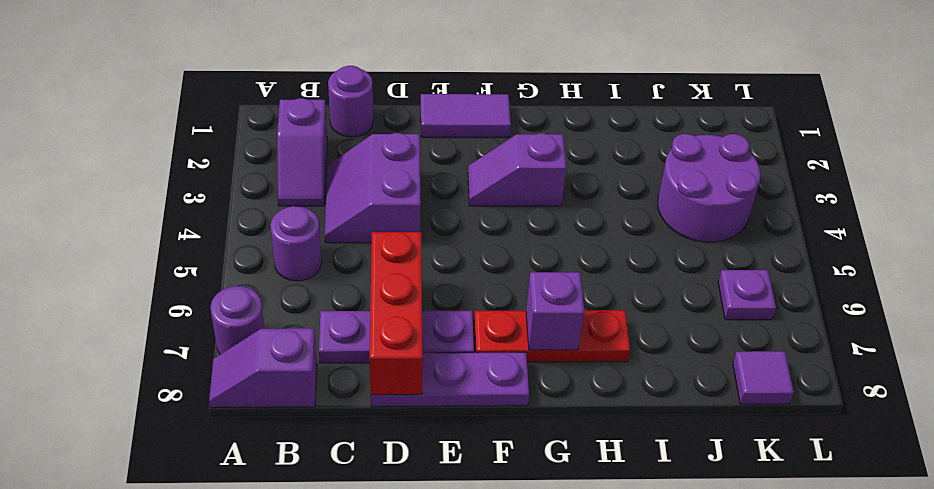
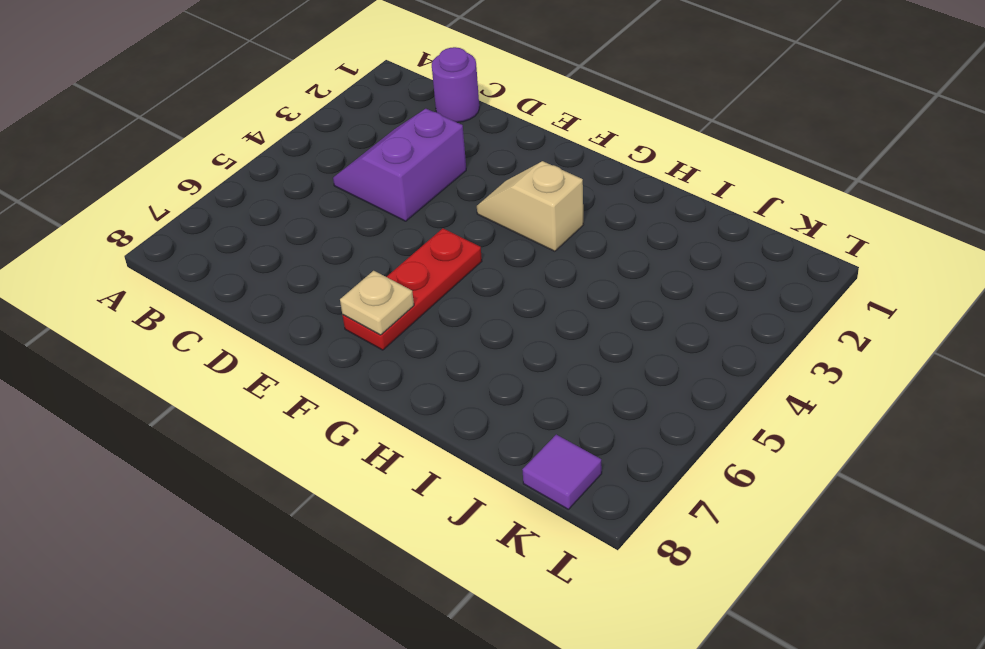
tan 1x2 slope [477,161,584,251] -> purple 1x2 slope [468,133,566,206]
red 1x3 plate [343,228,482,350] -> red 1x3 plate turned to [474,310,630,362]
tan 1x1 plate [340,271,414,335] -> none
none -> purple 1x1 round brick [210,286,264,354]
none -> purple 1x2 slope [209,328,317,408]
none -> purple 1x2 slope [277,98,327,206]

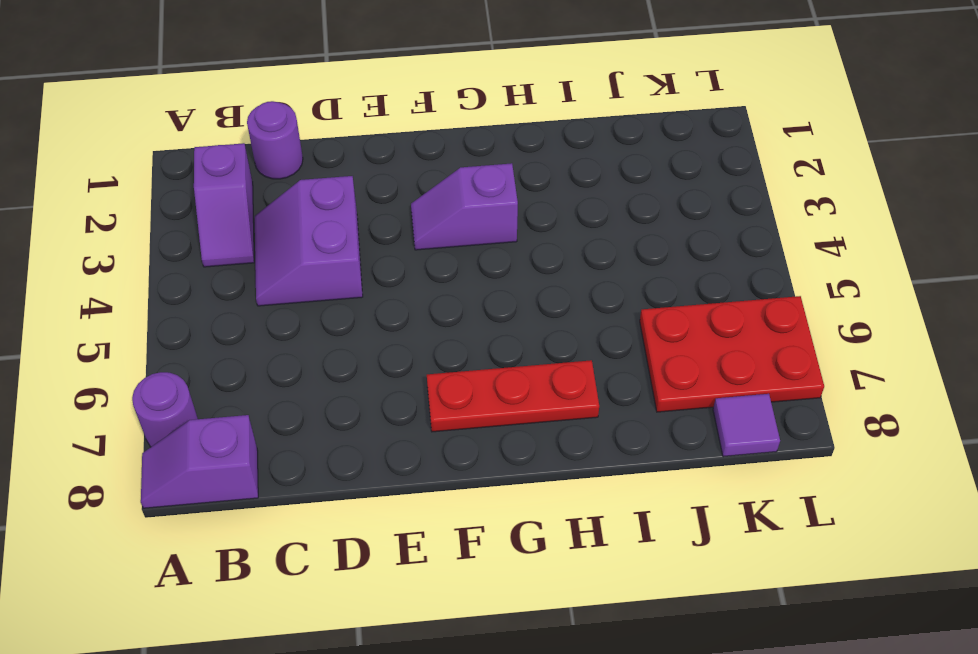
red 2x3 plate [640,296,824,412] -> purple 1x1 plate [718,270,776,320]
none -> purple 1x1 round brick [270,206,322,281]
none -> purple 1x3 plate [319,311,474,363]
none -> purple 1x3 plate [371,352,529,407]

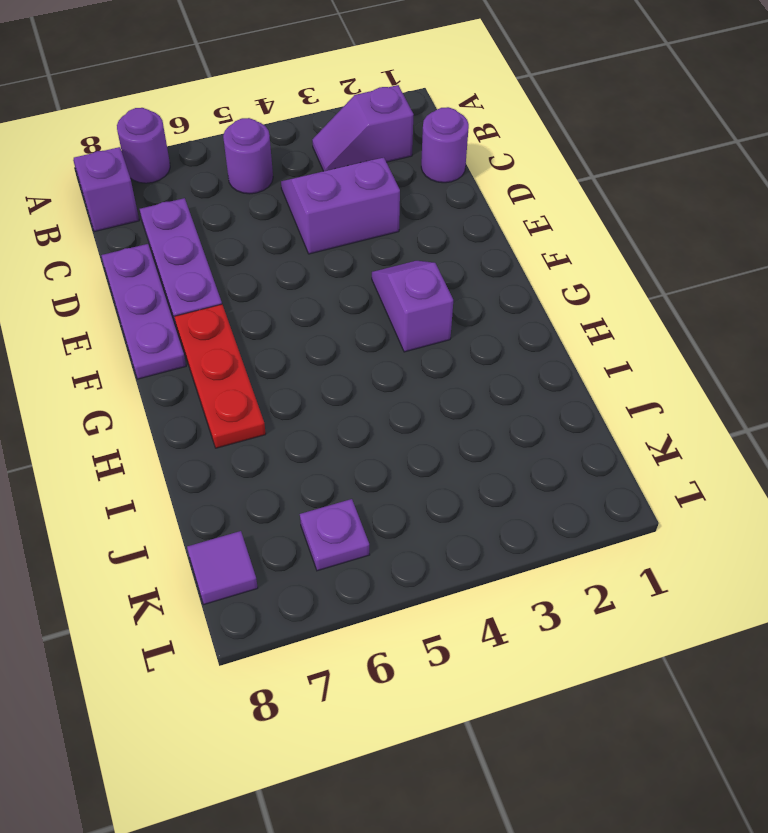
none -> purple 1x2 tile [421,94,511,137]
none -> purple 2x2 round brick [658,134,760,242]
none -> red 1x3 brick [370,232,423,395]

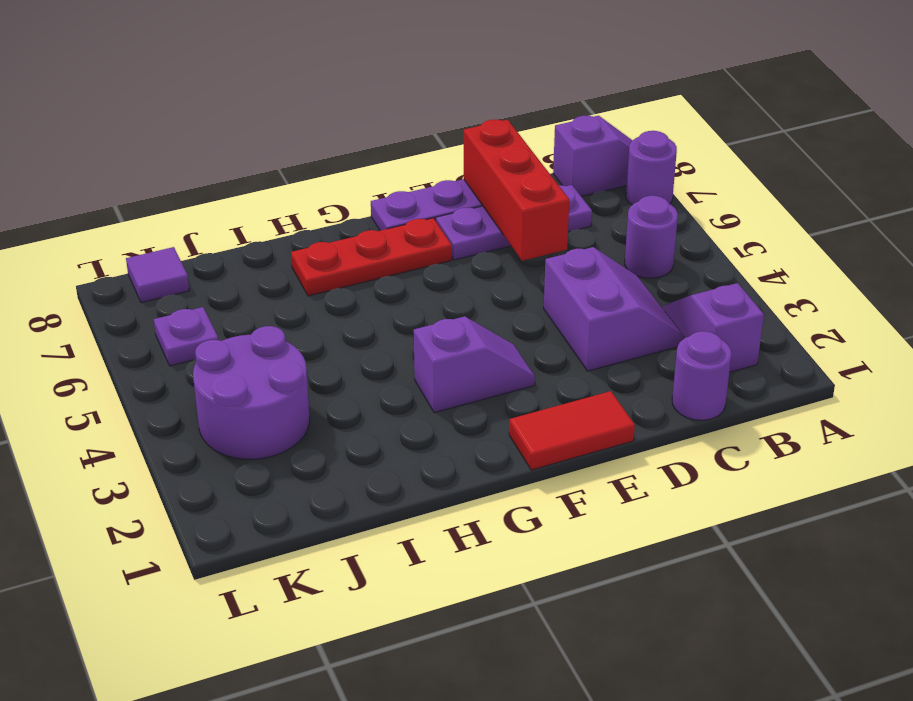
red 1x2 tile [509,391,635,470] -> purple 1x2 tile [421,94,511,137]
none -> purple 1x1 brick [526,272,584,350]

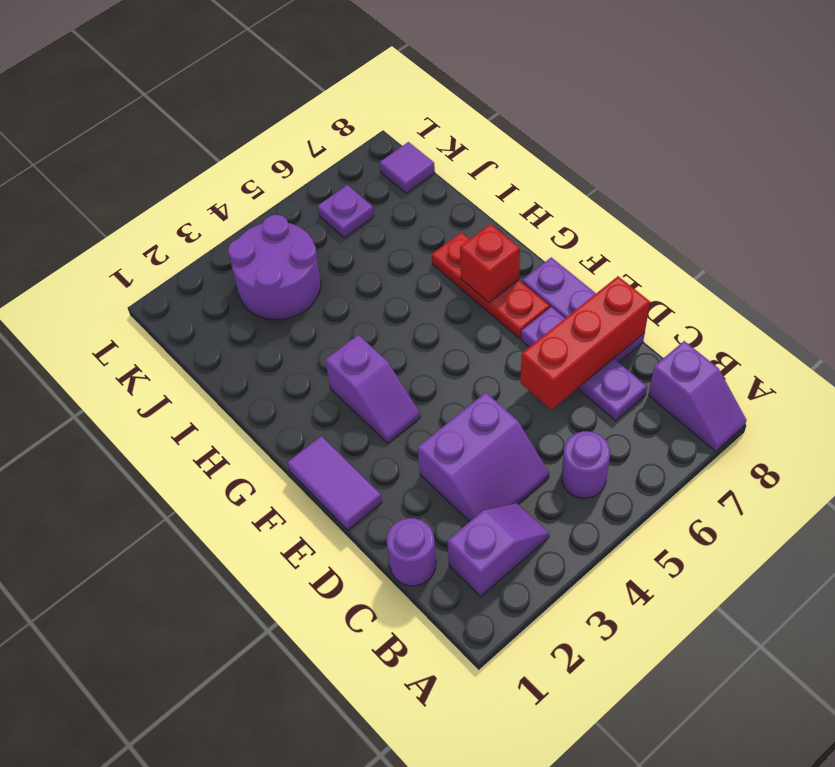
red 1x1 brick [460,224,520,303] -> purple 1x1 brick [526,272,584,350]
none -> purple 1x1 round brick [210,286,264,354]

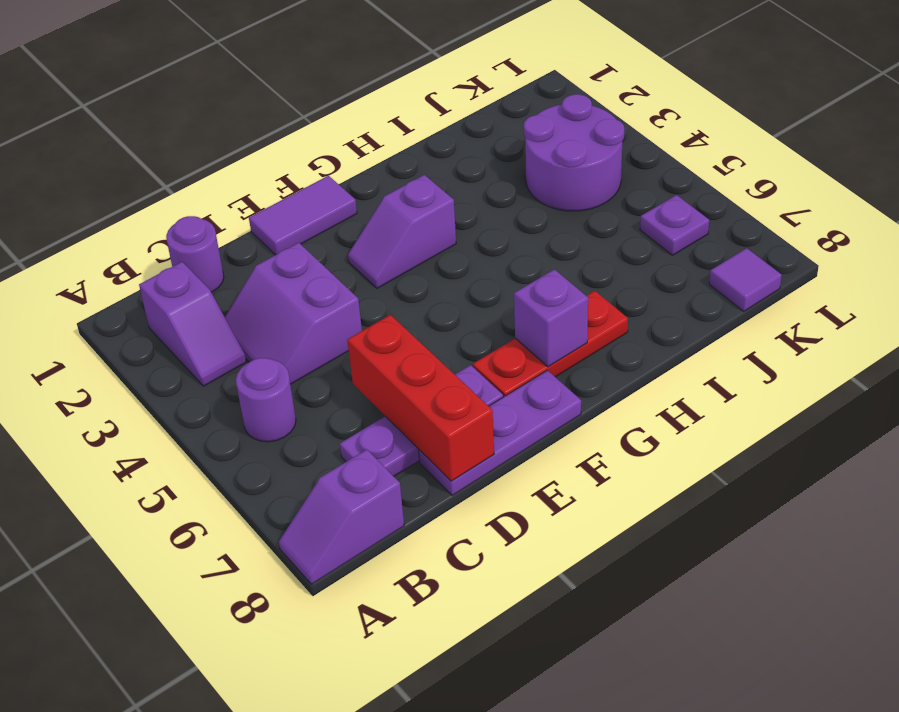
none -> purple 1x1 round brick [210,286,264,354]

